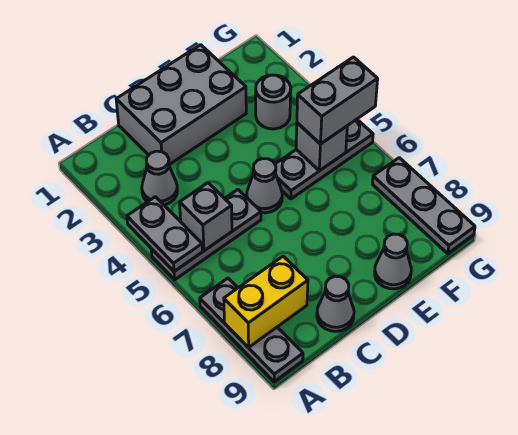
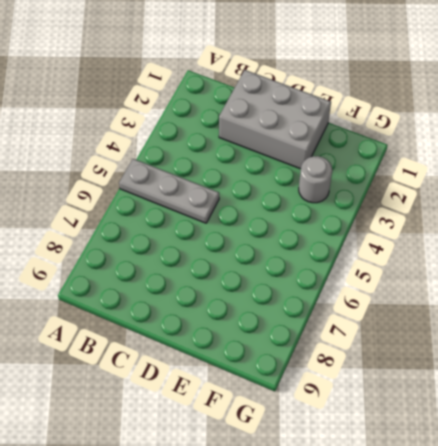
none -> grey 1x3 plate [200,278,303,382]
none -> grey 1x1 cone [142,151,177,205]
none -> grey 1x1 cone [317,276,354,331]

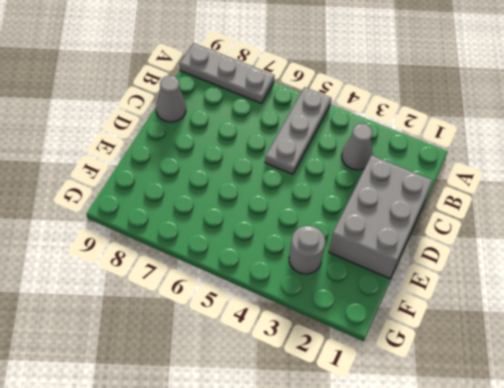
none -> grey 1x1 cone [247,159,282,213]
none -> grey 1x3 plate [275,119,373,199]
none -> grey 1x1 cone [375,234,411,289]

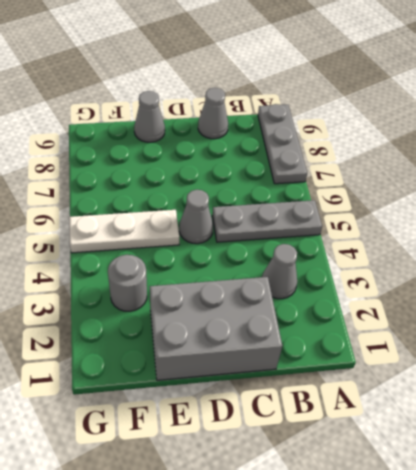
white 1x3 plate [69,210,179,253] -> grey 1x3 plate [275,119,373,199]
none -> grey 1x3 plate [372,158,475,253]
none -> grey 1x2 plate [127,197,203,271]
none -> yellow 1x2 brick [224,256,308,348]

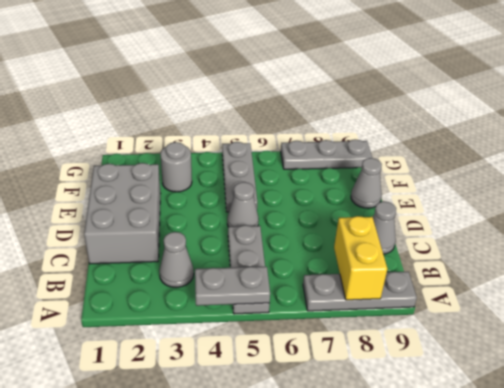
none -> grey 1x1 brick [180,183,232,251]
none -> grey 1x1 brick [296,123,347,171]
none -> grey 1x2 brick [297,57,378,144]

